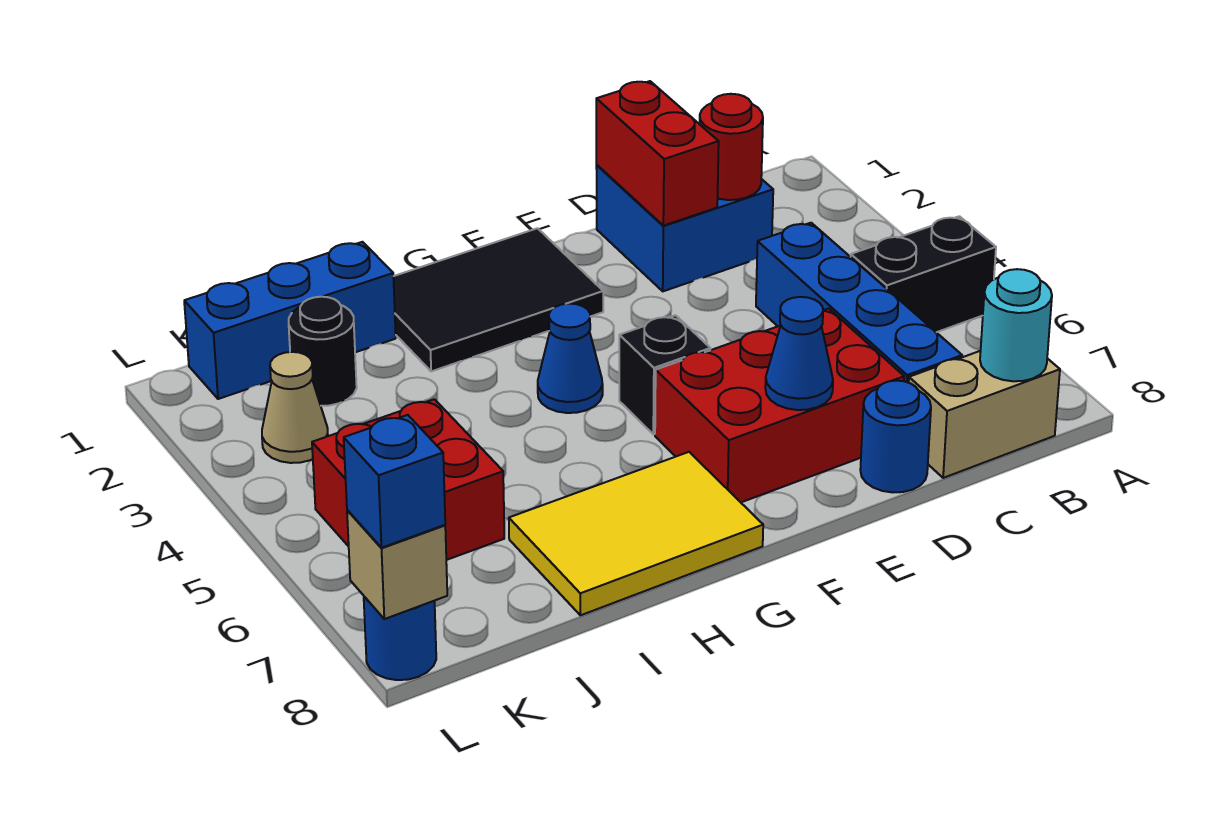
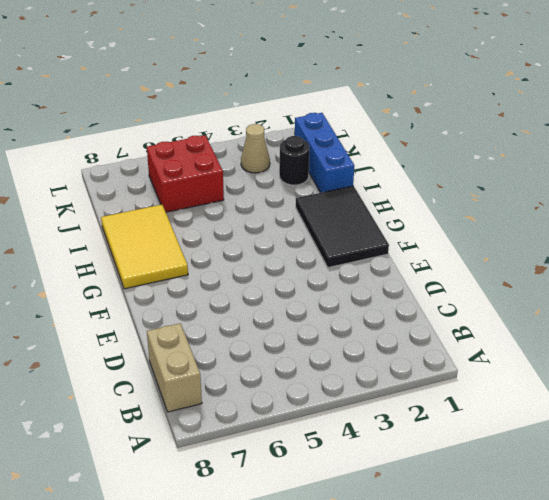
none -> black 1x2 brick [851,216,996,332]
none -> blue 2x2 brick [596,165,773,291]
none -> blue 1x4 brick [756,223,962,383]

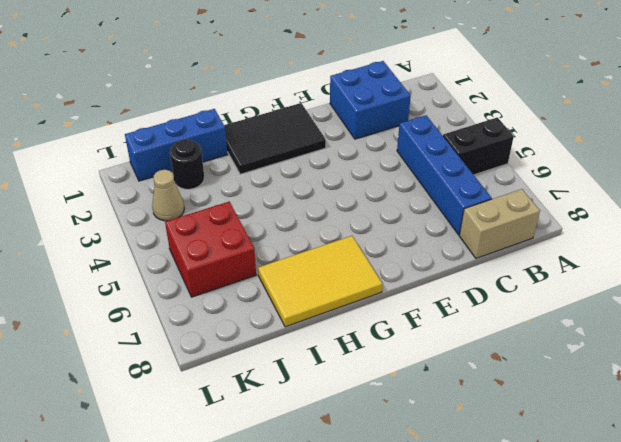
none -> red 2x3 brick [655,308,904,502]
none -> blue 1x1 round brick [860,381,931,492]
none -> black 1x1 brick [619,315,710,434]

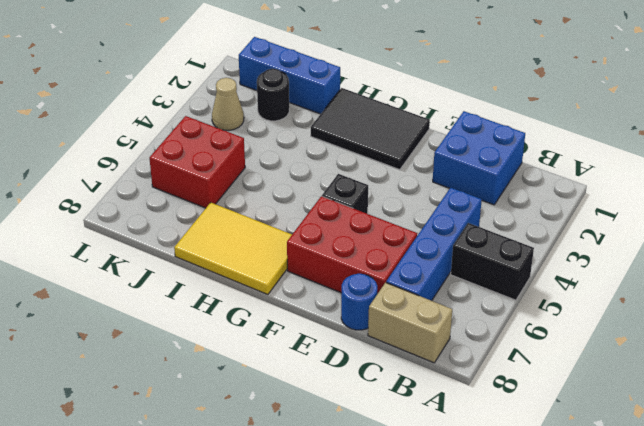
none -> blue 1x1 cone [538,304,603,413]
none -> blue 1x1 round brick [364,597,436,680]
none -> cyan 1x1 round brick [980,269,1052,381]

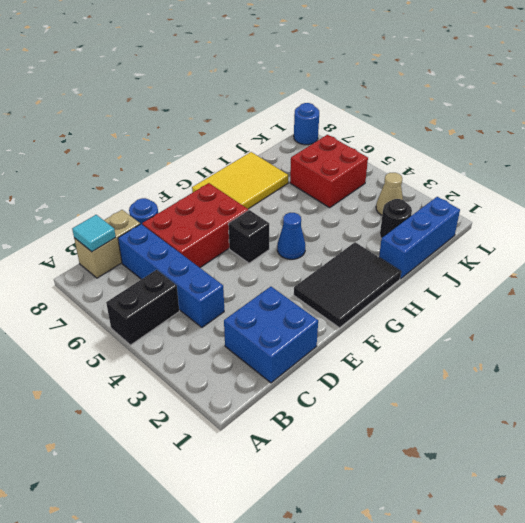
cyan 1x1 tile [72,215,116,252] -> cyan 1x1 round brick [980,269,1052,381]
none -> red 1x1 round brick [700,94,763,200]
none -> red 1x2 brick [596,81,719,226]
none -> blue 1x1 cone [765,297,833,410]

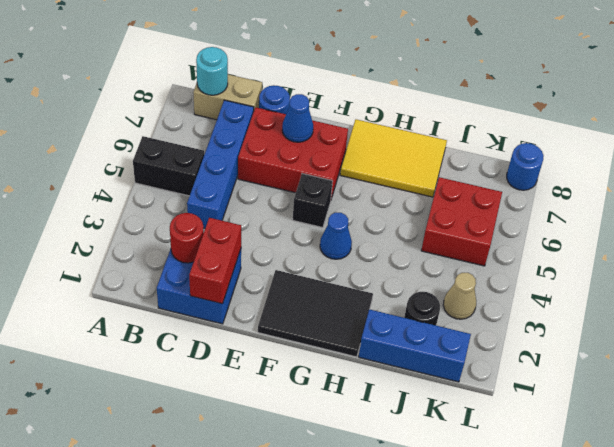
none -> tan 1x1 brick [347,510,447,619]
none -> blue 1x1 brick [344,415,445,548]

